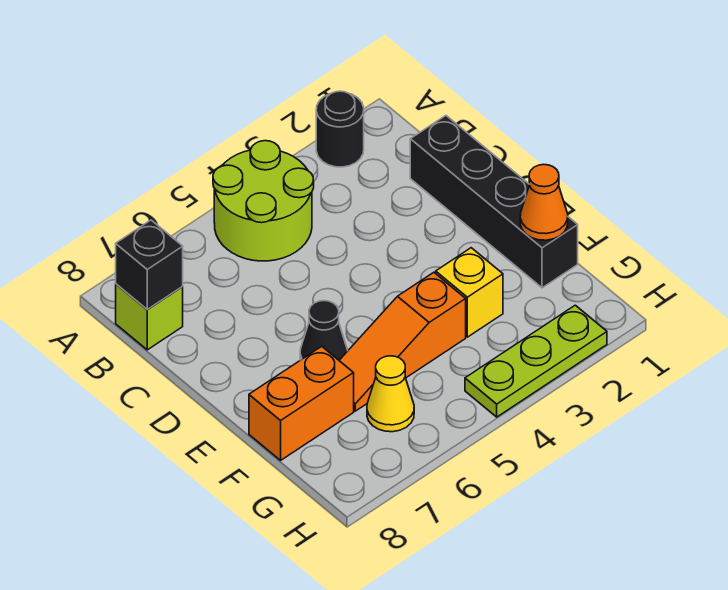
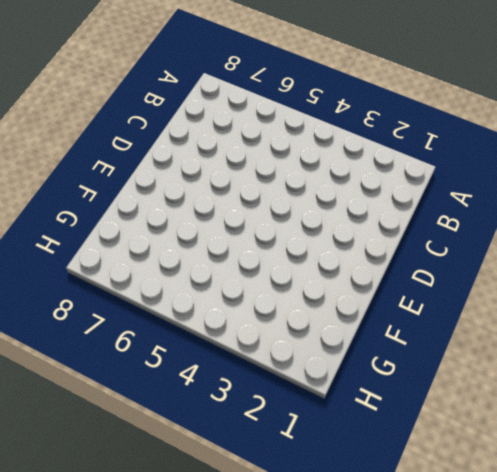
none -> black 1x1 round brick [316,91,364,167]
none -> lime 2x2 round brick [213,141,314,261]
none -> lime 1x1 brick [116,284,183,350]

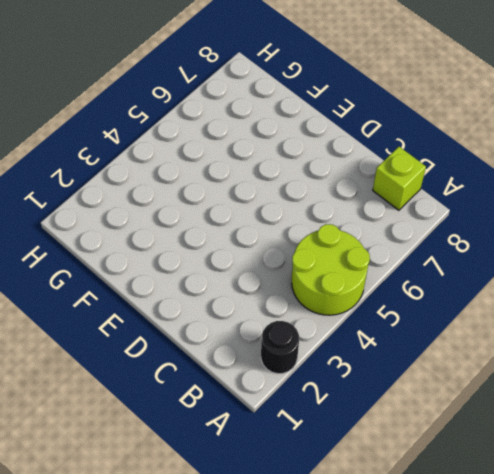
none -> black 1x4 brick [410,116,578,288]
none -> black 1x1 cone [300,301,348,360]
none -> yellow 1x1 brick [436,248,503,337]

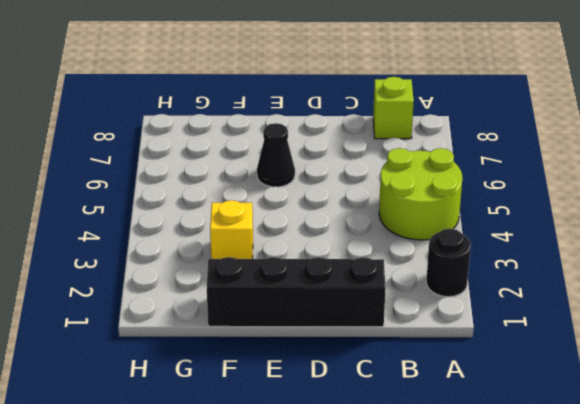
none -> orange 1x3 slope [339,272,466,411]
none -> orange 1x2 brick [249,346,354,460]
none -> yellow 1x1 cone [367,356,414,432]

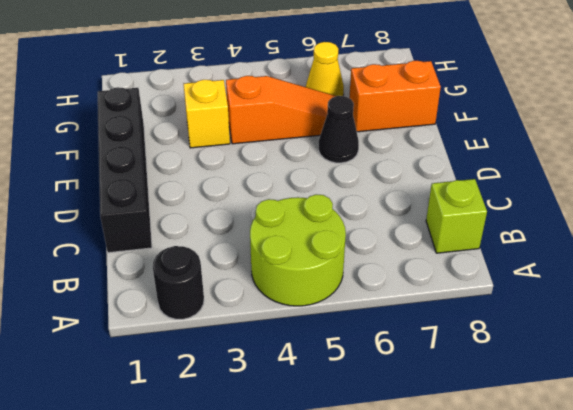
none -> lime 1x3 plate [465,305,607,417]
none -> black 1x1 brick [116,220,183,310]
none -> orange 1x1 cone [520,164,568,240]

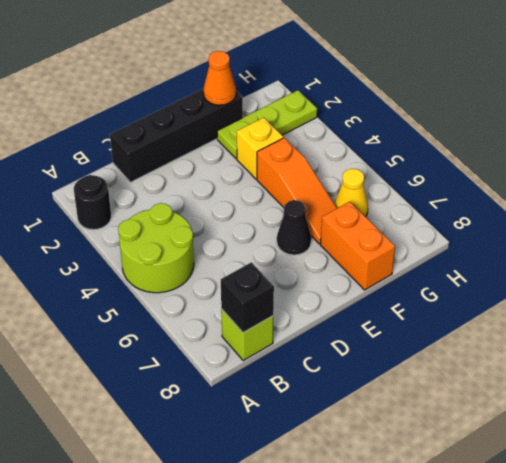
lime 1x3 plate [217,90,317,159] -> lime 1x3 plate turned to [465,305,607,417]

